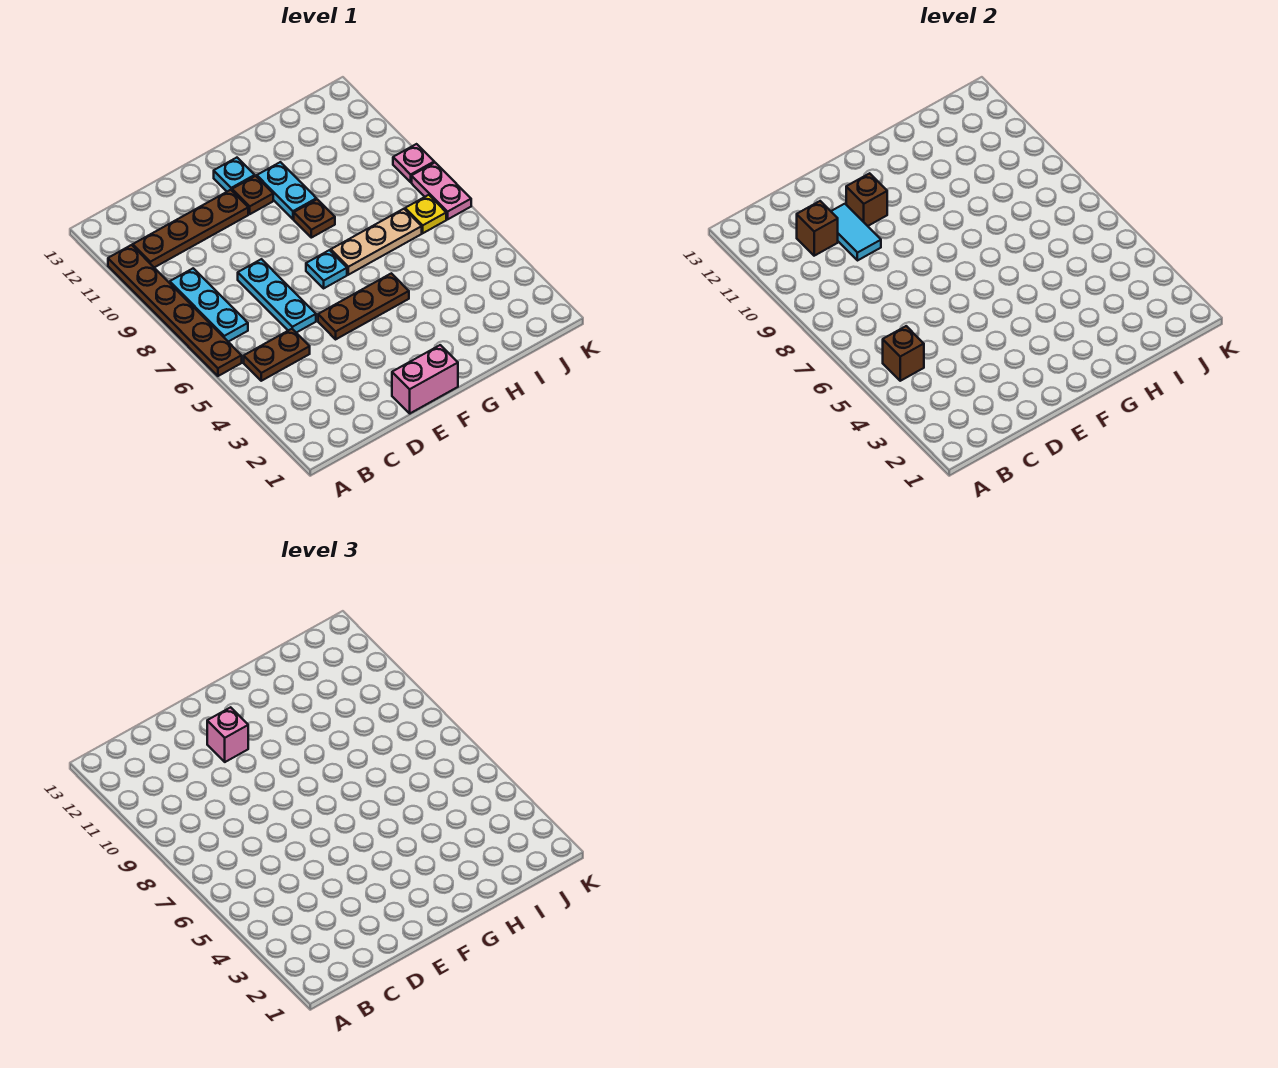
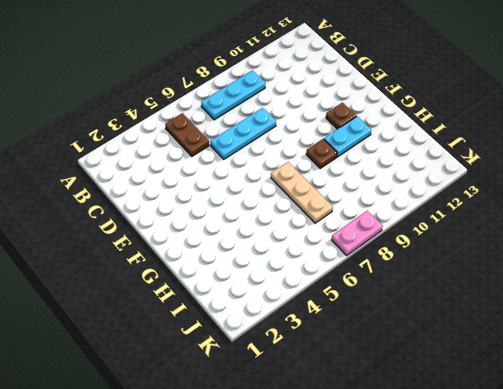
none -> brown 1x6 plate [108,245,242,376]
none -> brown 1x4 plate [133,190,248,268]
none -> pink 1x2 brick [392,345,458,413]

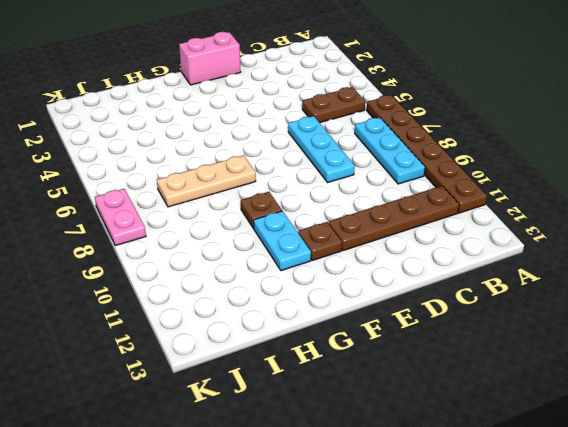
none -> brown 1x3 plate [318,273,409,339]
none -> cyan 1x1 plate [306,250,347,288]
none -> cyan 1x1 plate [214,158,255,191]

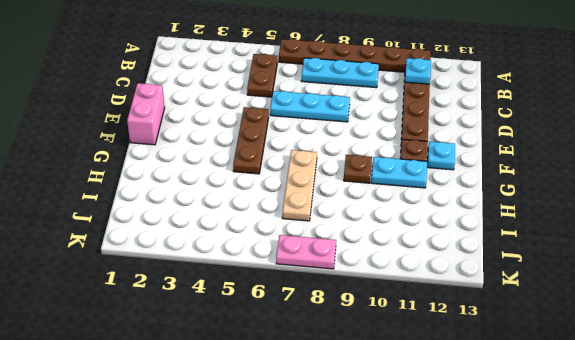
cyan 1x1 plate [405,58,431,84] -> cyan 1x1 plate moved to [306,250,347,288]
none -> yellow 1x1 plate [405,195,446,233]
none -> pink 1x1 plate [393,144,434,182]
none -> brown 1x1 brick [883,326,924,381]

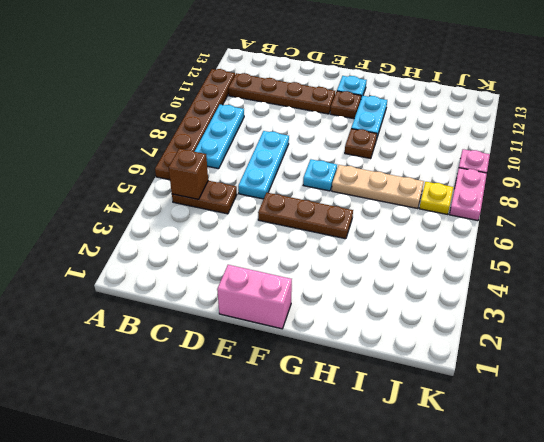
none -> brown 1x1 brick [797,201,838,256]
none -> cyan 1x2 tile [831,204,881,261]
none -> brown 1x1 brick [846,173,887,226]

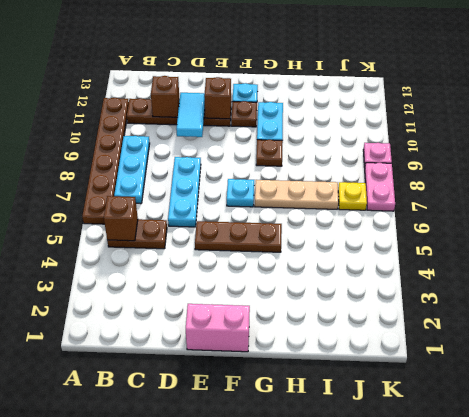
none -> pink 1x1 brick [207,707,248,762]

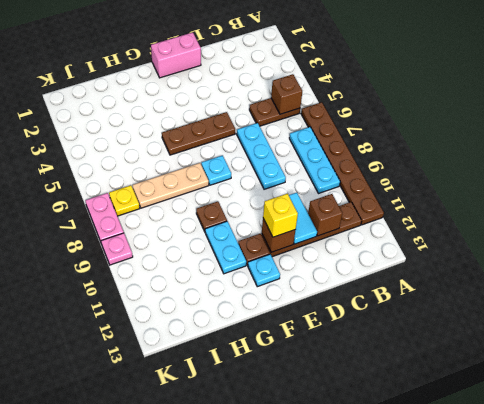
yellow 1x1 brick [263,193,298,237] -> pink 1x1 brick [207,707,248,762]

